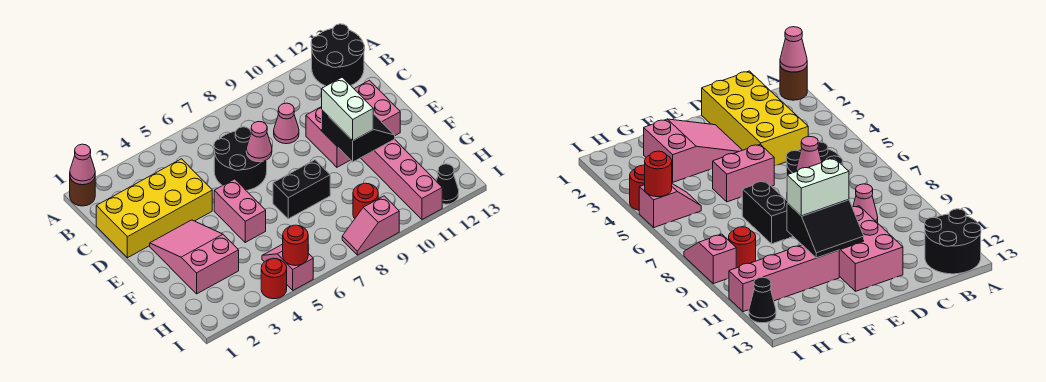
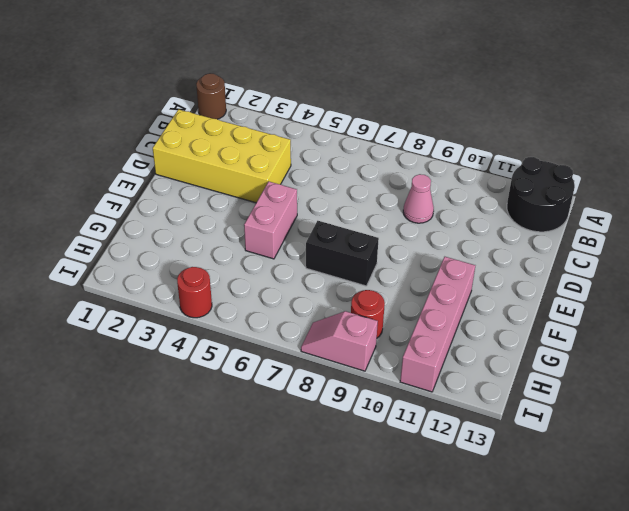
none -> black 2x2 round brick [214,127,267,191]
none -> pink 2x3 brick [306,80,400,167]
none -> pink 2x3 slope [150,220,239,294]

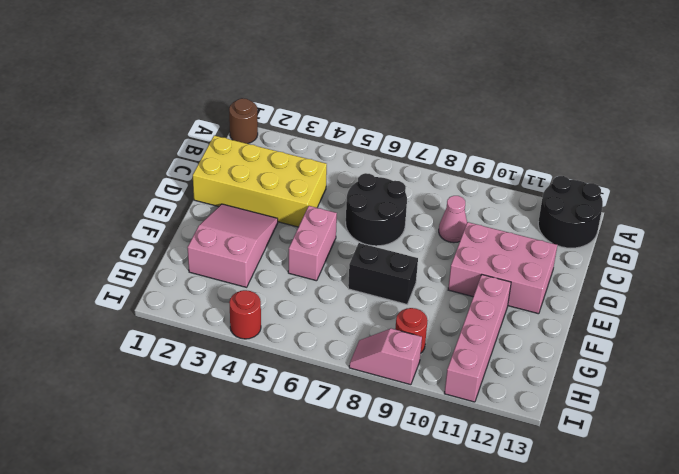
none -> pink 1x2 slope [262,244,313,290]
none -> black 1x1 cone [436,164,459,204]
none -> pink 1x1 cone [70,144,95,185]

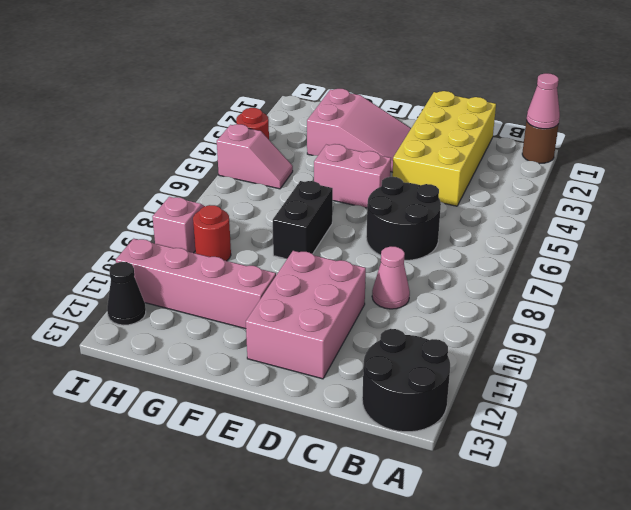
none -> pink 1x1 cone [246,122,272,162]
none -> black 2x2 slope [322,110,395,162]
none -> red 1x1 round brick [283,225,308,266]

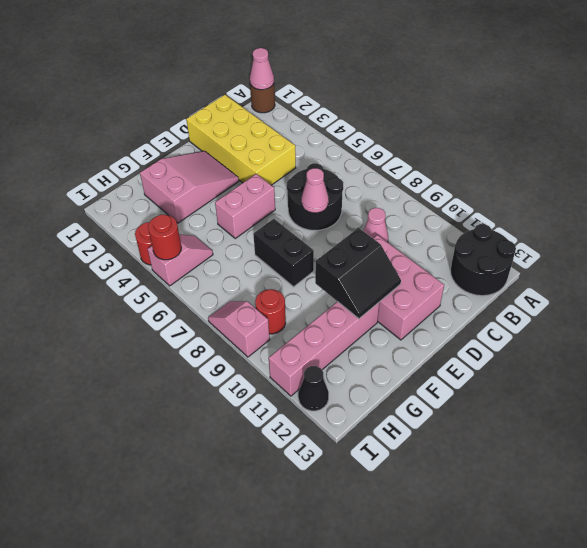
none -> white 1x2 brick [321,77,373,141]

